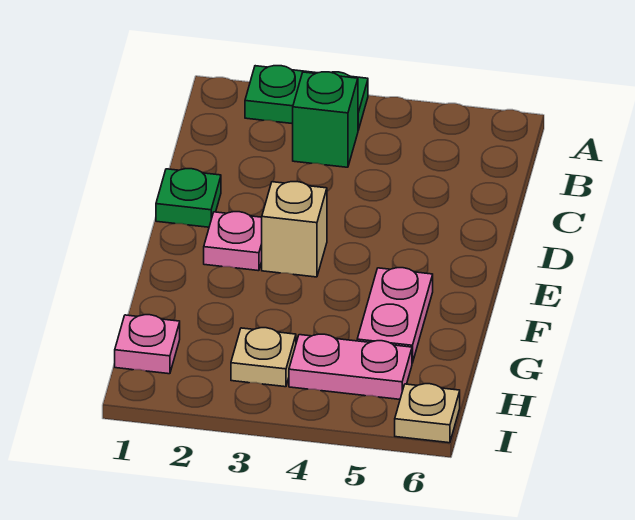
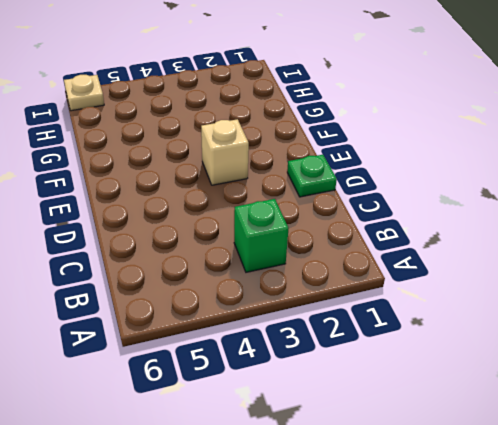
none -> green 1x2 plate [245,66,368,130]
none -> pink 1x1 plate [204,212,262,271]

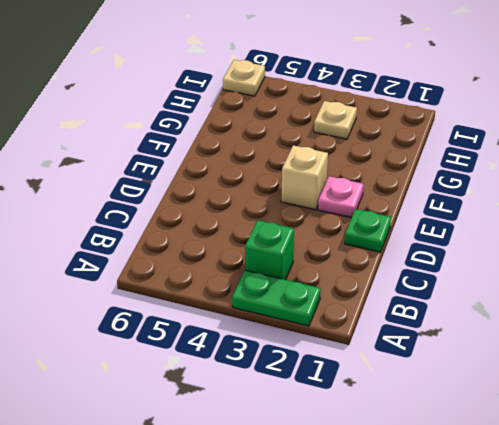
none -> pink 1x2 plate [357,268,433,363]
none -> pink 1x1 plate [115,315,180,374]

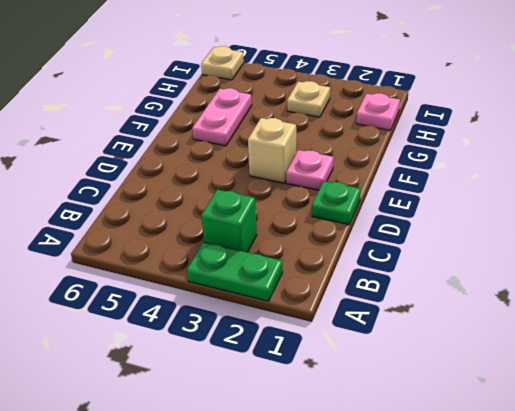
none -> pink 1x2 plate [289,334,412,399]

